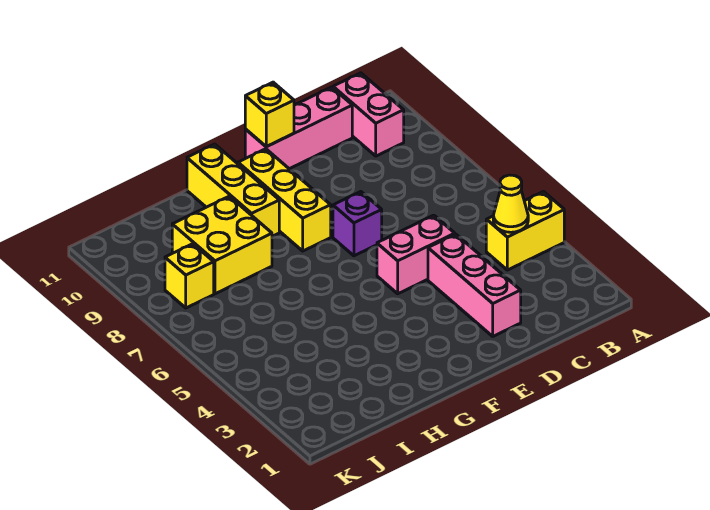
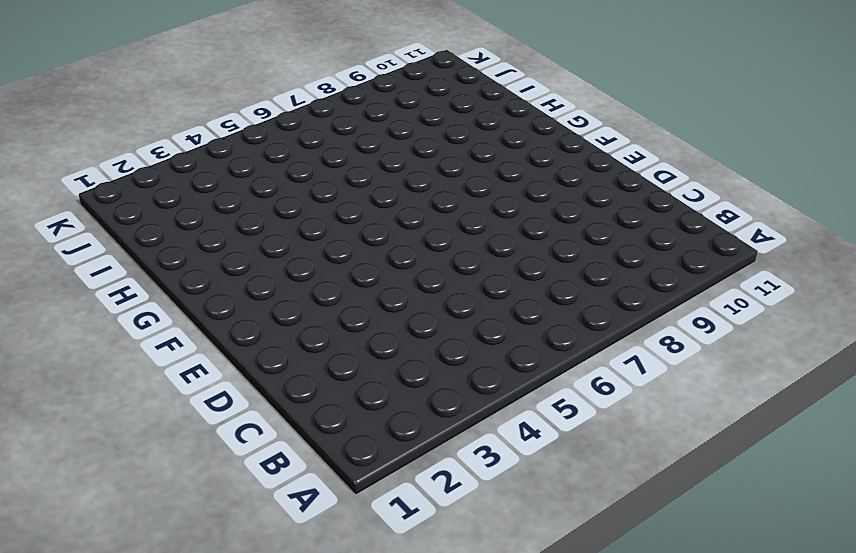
none -> yellow 1x2 brick [486,192,564,270]
none -> pink 1x2 brick [333,73,404,156]
none -> pink 1x3 brick [245,87,352,169]

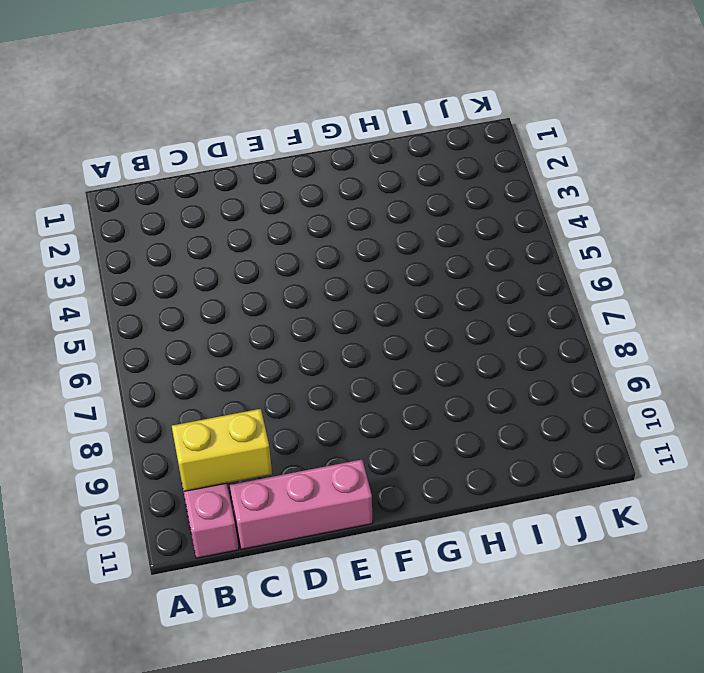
yellow 1x2 brick [172,409,272,491] -> yellow 1x2 brick moved to [486,192,564,270]
none -> pink 1x3 brick [428,234,521,336]
none -> pink 1x2 brick [377,215,455,294]
none -> purple 1x1 brick [333,192,382,256]

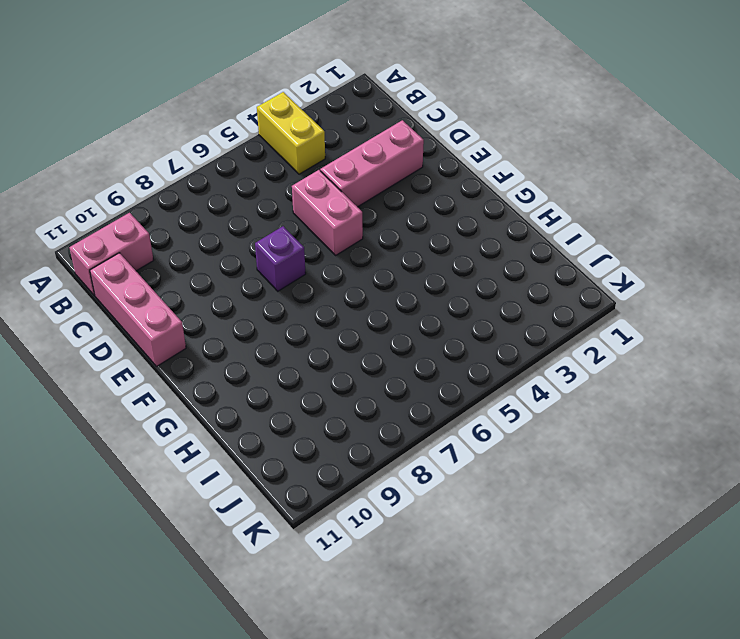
none -> yellow 1x3 brick [238,149,331,251]
none -> yellow 1x3 brick [187,144,279,236]
none -> yellow 2x2 brick [172,196,272,294]

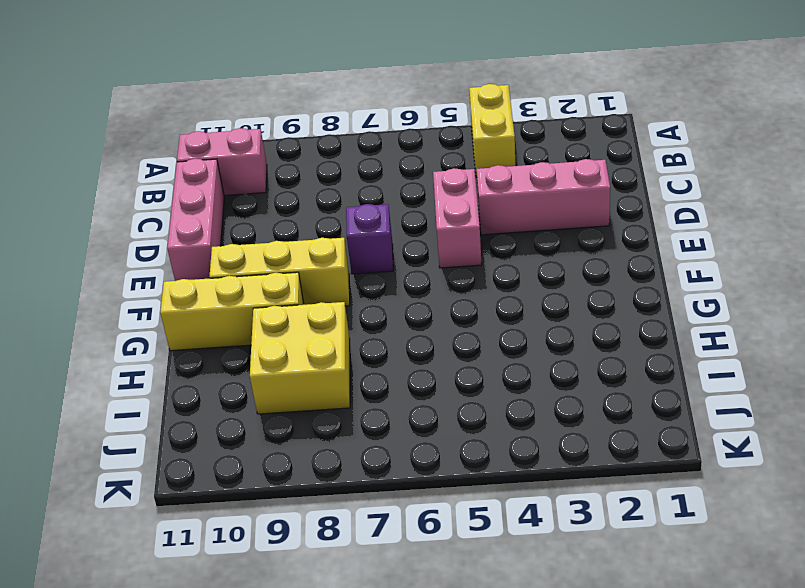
none -> yellow 1x1 brick [165,244,214,308]
none -> yellow 1x1 cone [493,175,528,232]
none -> yellow 1x1 brick [245,82,294,147]

